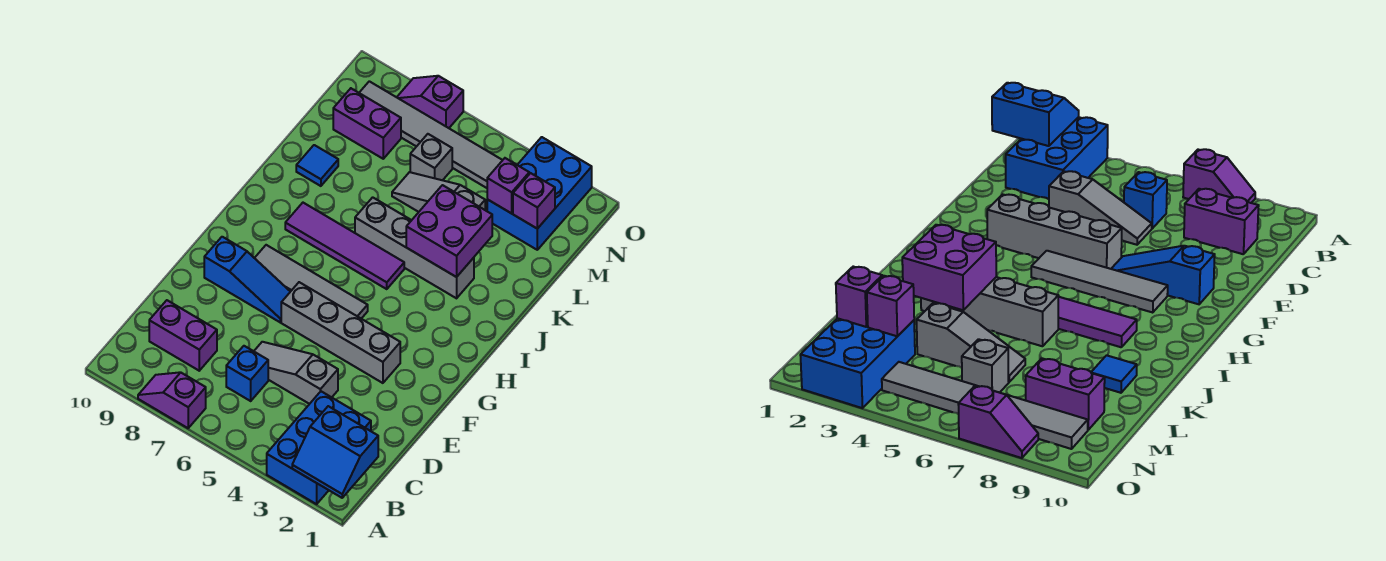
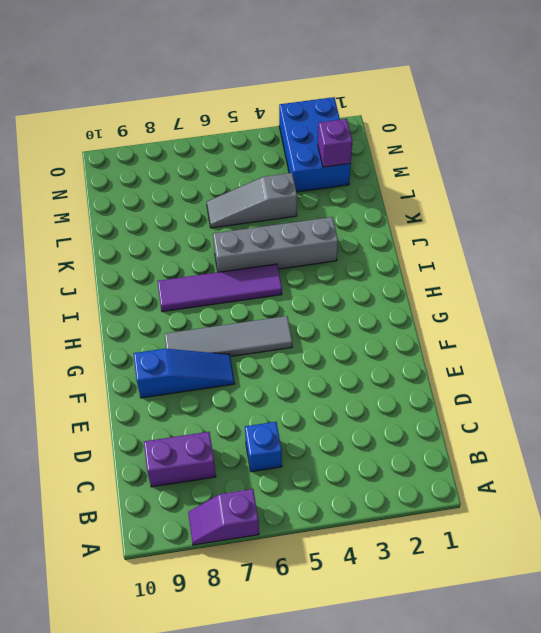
none -> blue 2x3 brick [267,391,371,504]
none -> grey 1x3 slope [254,342,338,404]
none -> grey 1x4 brick [281,282,400,383]

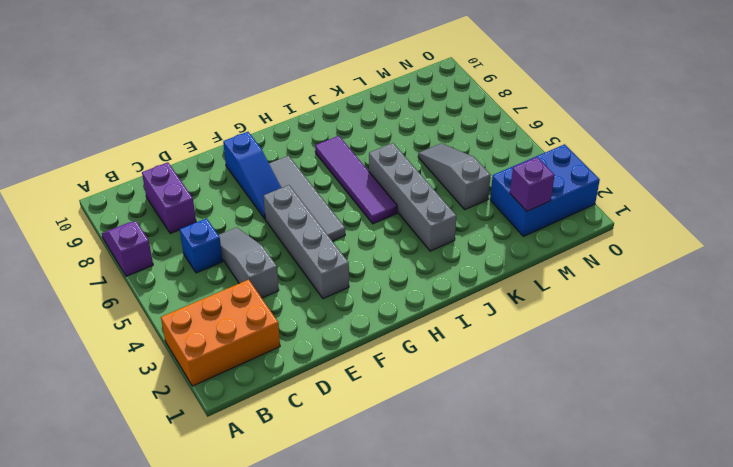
orange 2x3 brick [161,280,280,386] -> blue 2x3 brick [267,391,371,504]
none -> blue 1x1 tile [296,145,338,186]
none -> grey 1x1 brick [410,134,452,180]
none -> purple 1x2 brick [333,88,401,159]

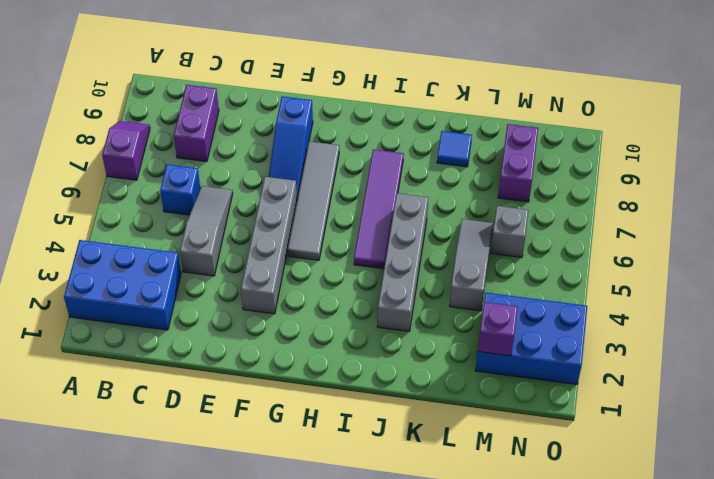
none -> grey 1x6 tile [359,81,502,188]
none -> purple 1x2 slope [397,76,463,128]
none -> blue 2x2 slope [292,406,378,498]

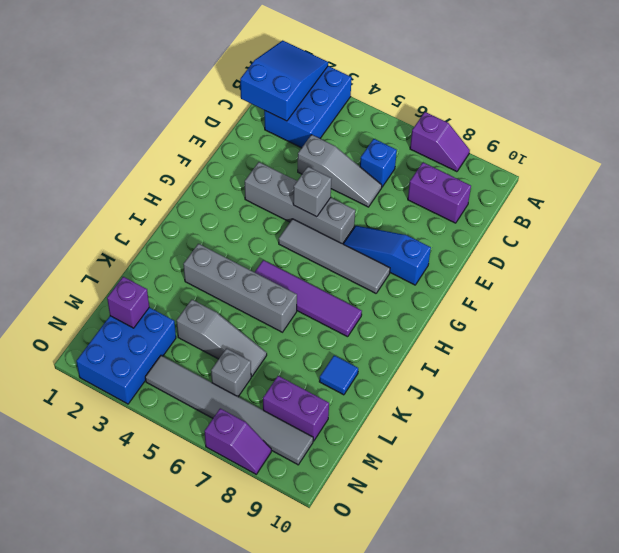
blue 2x3 slope [240,40,328,121] -> blue 2x2 slope [292,406,378,498]
grey 1x1 brick [293,167,332,217] -> none
none -> purple 2x2 brick [406,185,492,277]
none -> purple 1x1 brick [487,158,529,213]

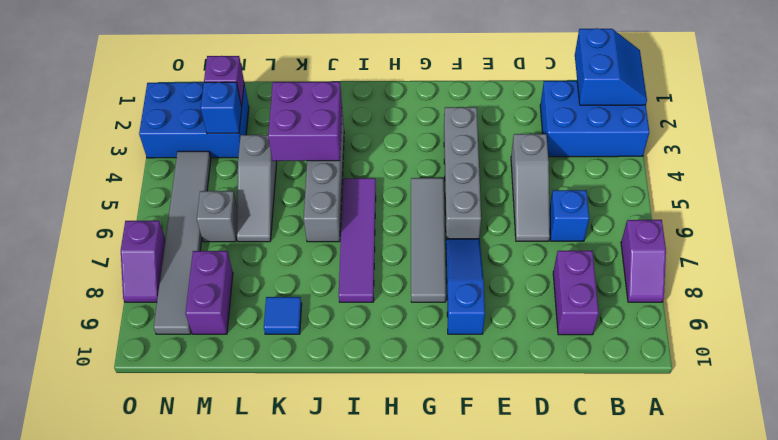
blue 1x1 brick [201,82,242,134] -> purple 1x1 brick [487,158,529,213]

